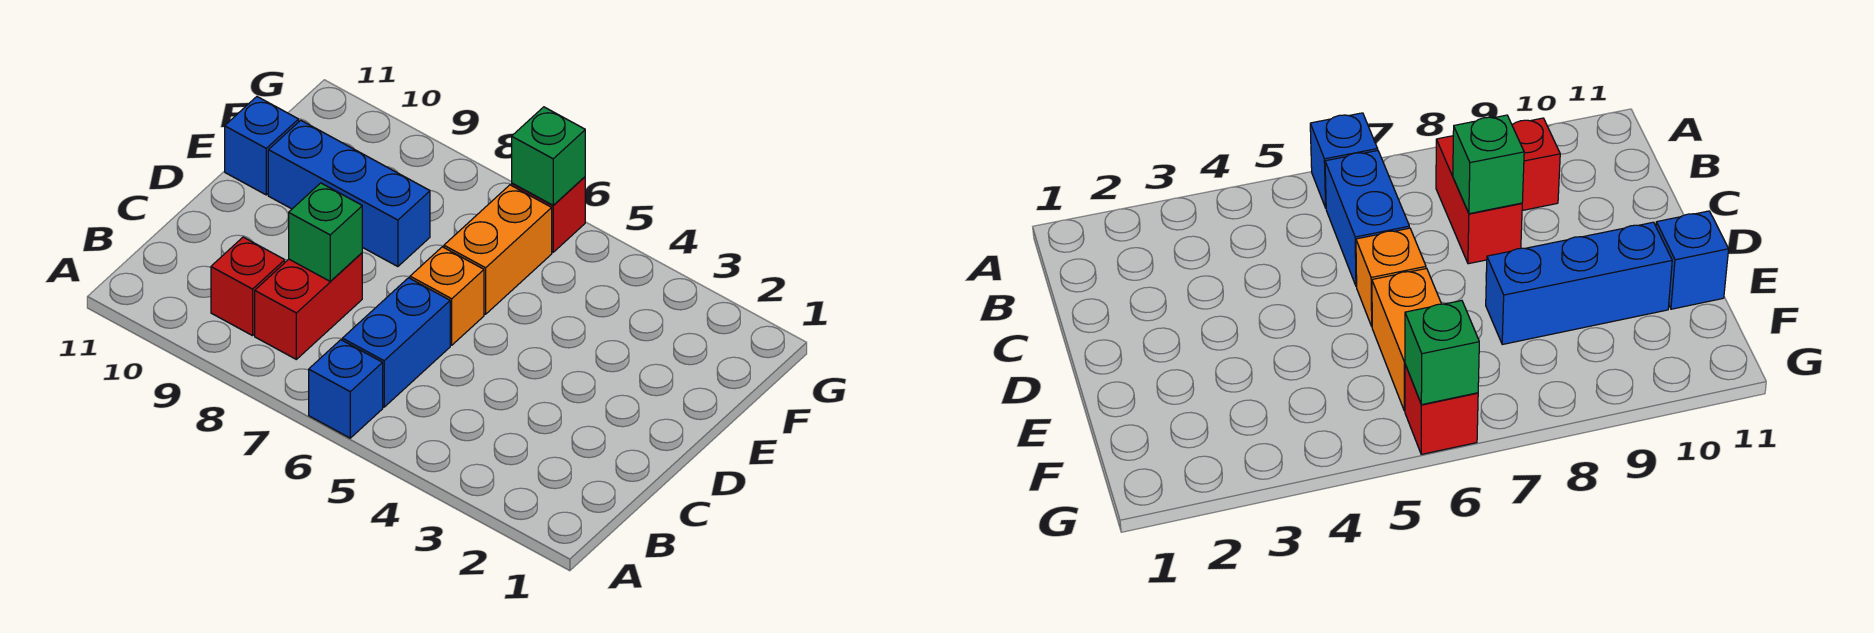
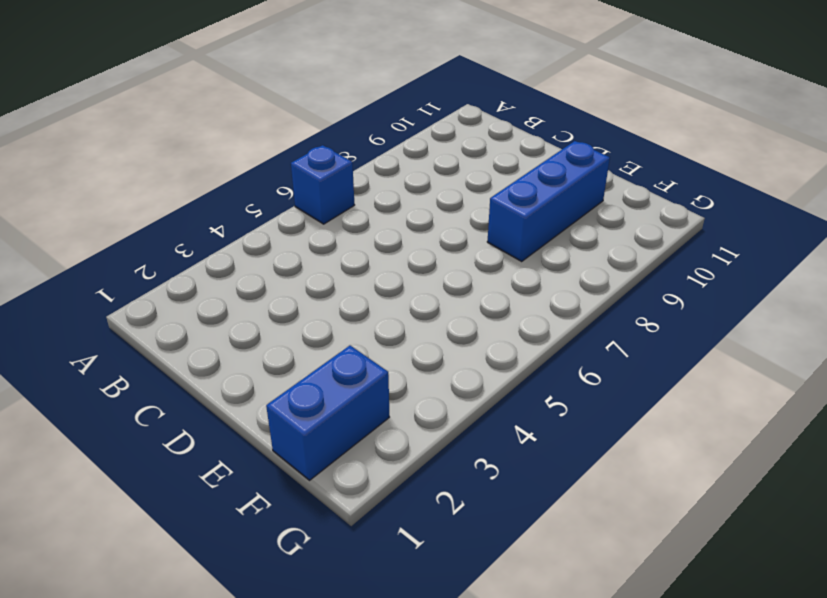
blue 1x2 brick [266,346,389,480] -> blue 1x2 brick turned to [342,278,450,407]
none -> red 1x2 brick [255,253,362,359]
none -> red 1x1 brick [211,237,285,336]

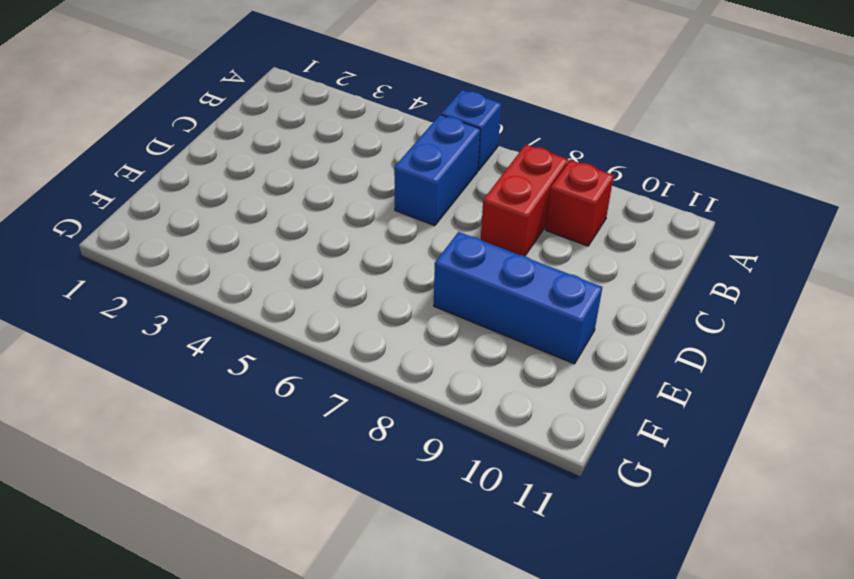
none -> orange 1x1 brick [410,247,484,345]
none -> orange 1x2 brick [444,185,552,314]

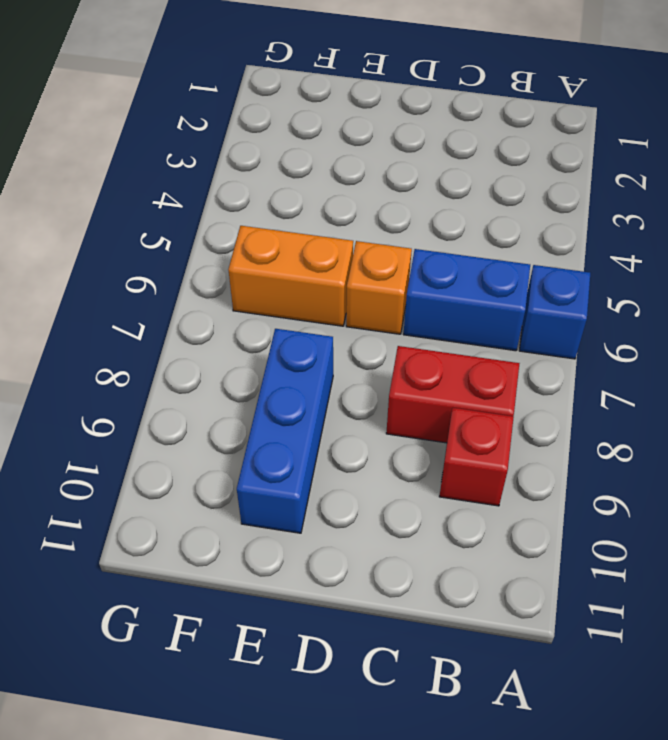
none -> blue 1x1 brick [225,97,299,195]
none -> red 1x1 brick [512,177,585,252]

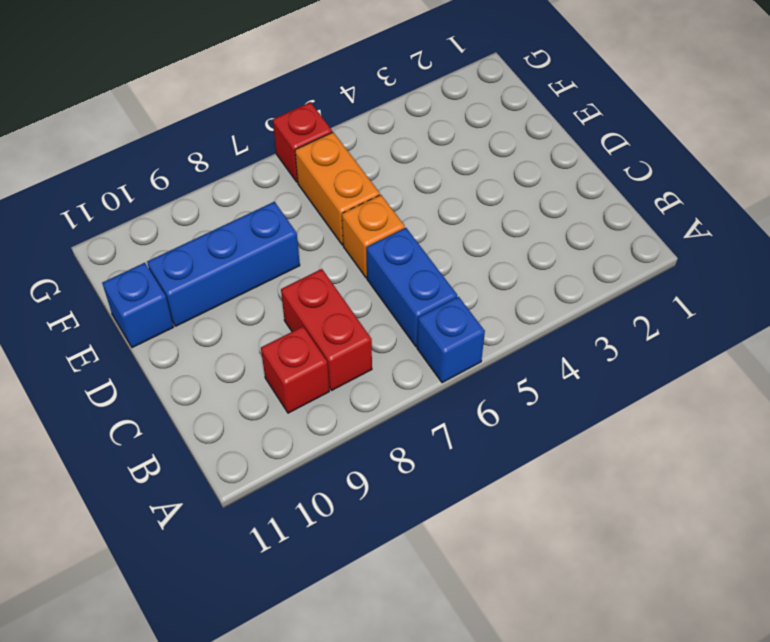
none -> green 1x1 brick [289,183,362,281]
none -> green 1x1 brick [512,107,585,205]

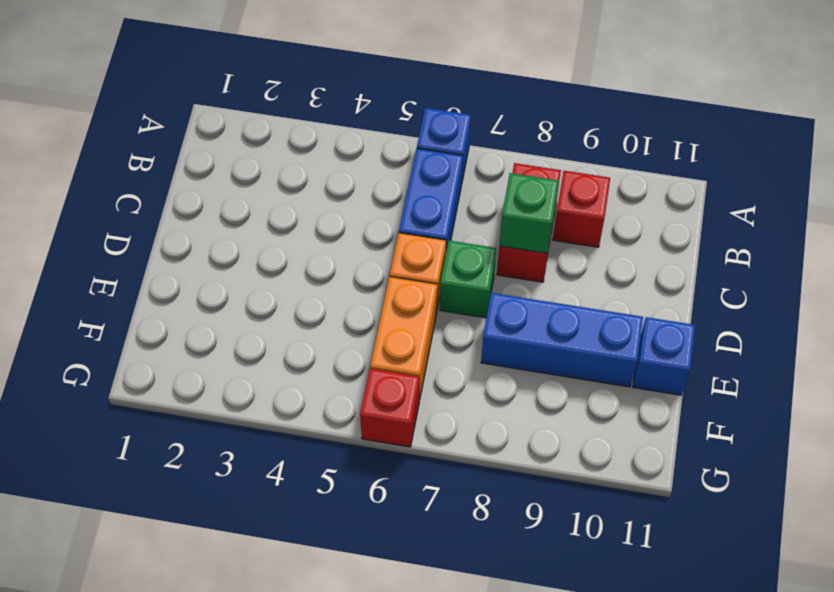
green 1x1 brick [440,241,496,318] -> green 1x1 brick moved to [512,107,585,205]

